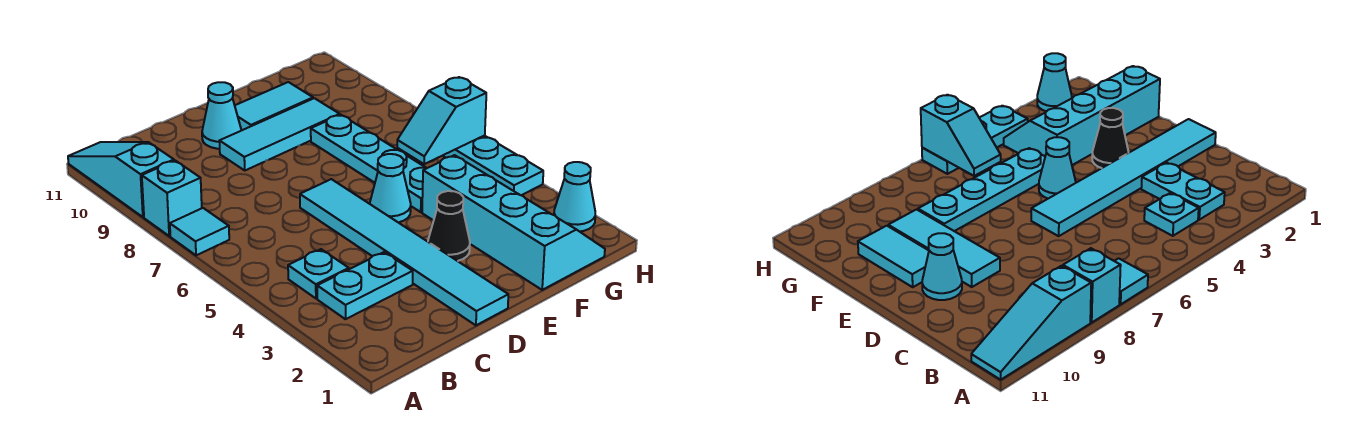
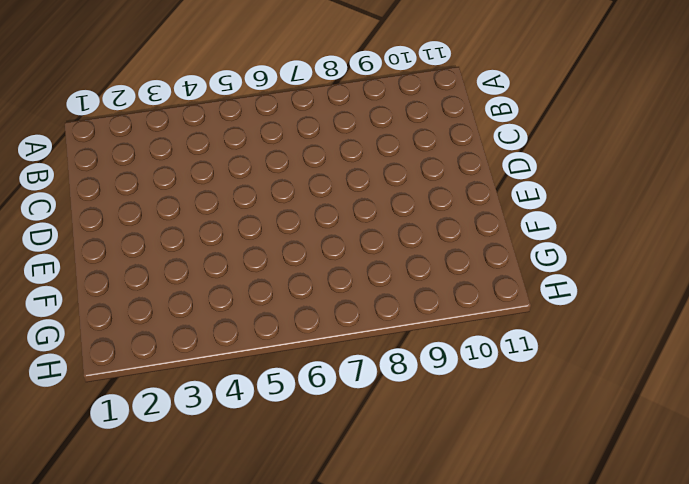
none -> cyan 1x1 tile [170,208,229,255]
none -> cyan 1x1 brick [142,161,202,236]
none -> cyan 1x3 slope [68,142,174,217]

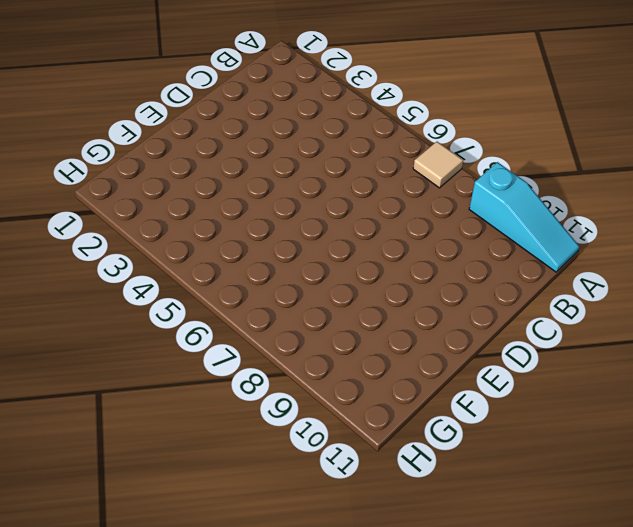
tan 1x1 tile [413,142,463,188] -> cyan 1x1 tile [170,208,229,255]
none -> cyan 1x1 brick [142,161,202,236]
none -> cyan 1x2 plate [317,252,413,319]
none -> cyan 1x1 plate [288,249,349,298]

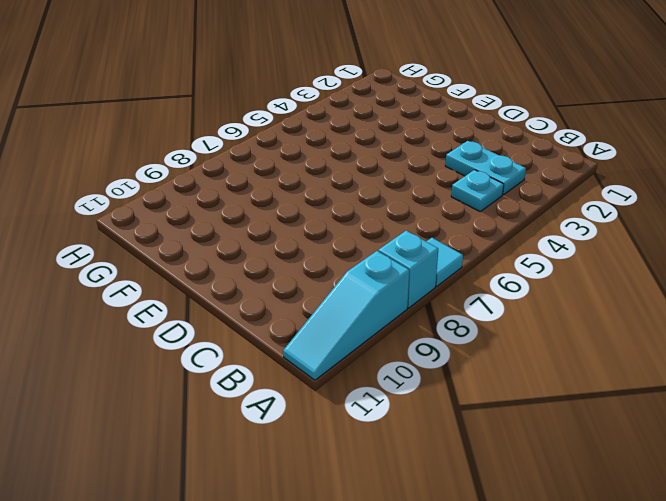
none -> cyan 1x6 tile [300,179,508,325]
none -> cyan 1x3 tile [219,98,340,170]
none -> cyan 1x1 cone [202,82,241,149]

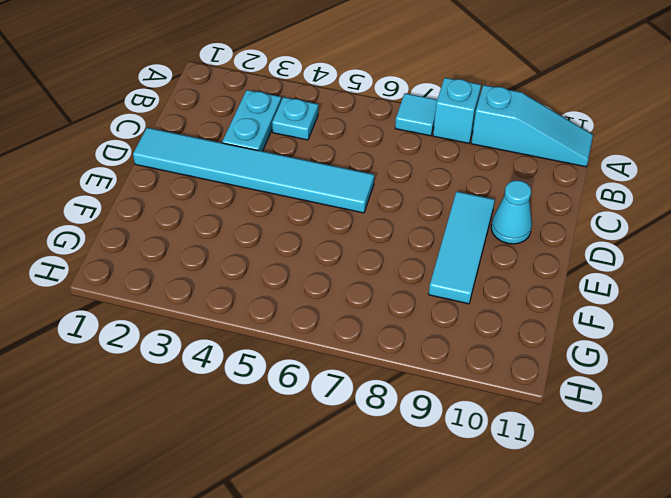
none -> black 1x1 cone [428,191,470,261]
none -> cyan 1x1 cone [370,154,411,223]
none -> cyan 1x2 tile [235,82,313,130]

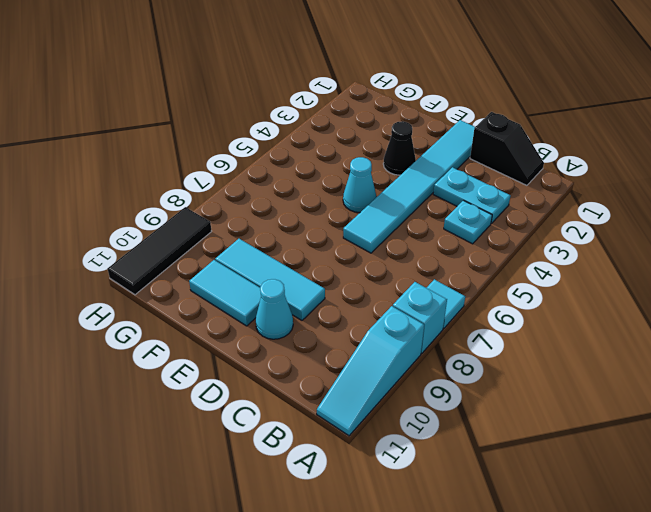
black 1x2 slope [470,112,544,185] -> none
black 1x3 tile [108,207,212,295] -> none
none -> cyan 2x4 slope [422,155,605,290]
none -> cyan 1x4 plate [311,115,427,212]
none -> cyan 1x1 cone [554,162,595,232]

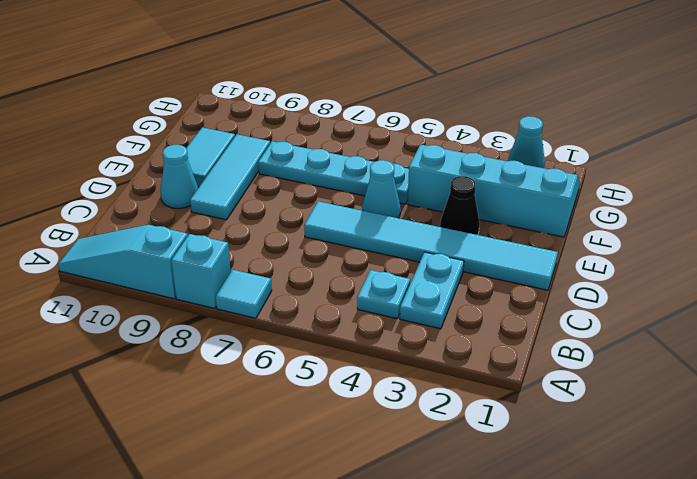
none -> cyan 1x3 plate [443,136,543,195]
none -> cyan 1x2 slope [397,77,486,164]

